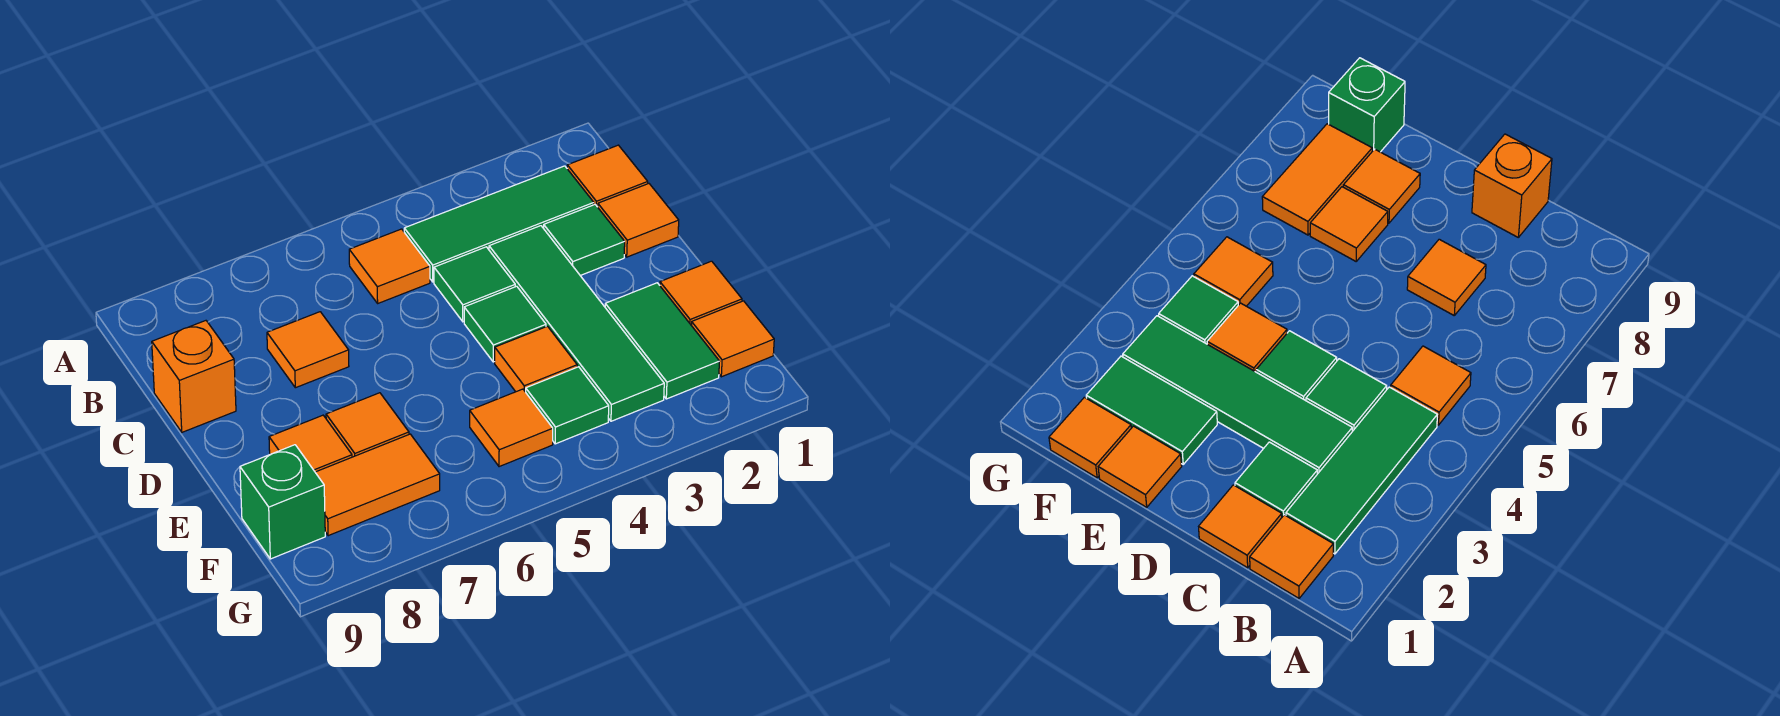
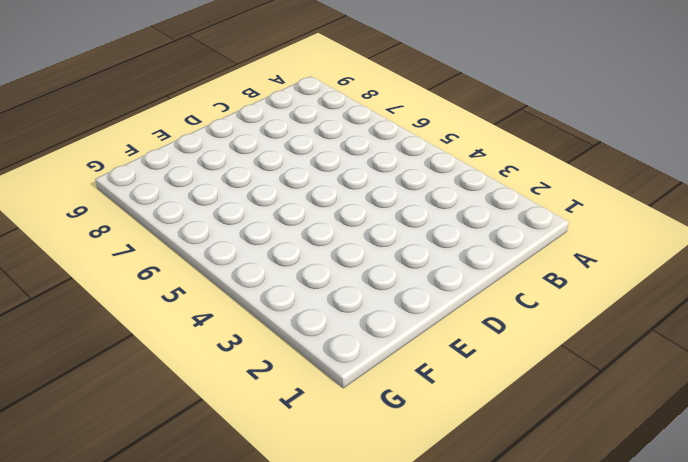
none -> orange 1x1 tile [567,145,648,207]
none -> green 1x3 tile [404,166,594,282]
none -> orange 1x1 tile [349,229,430,303]

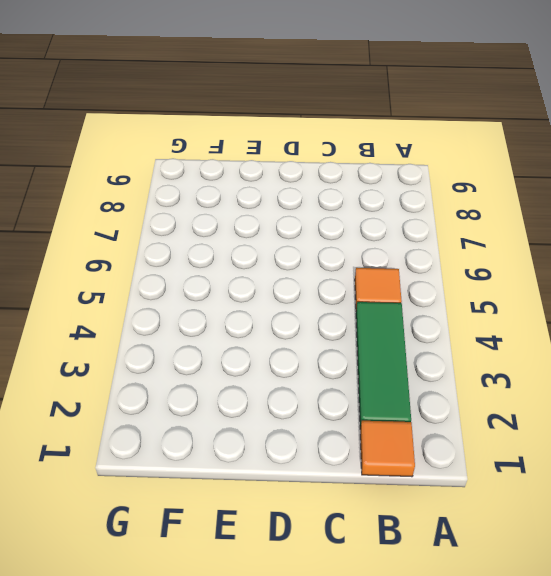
none -> orange 1x1 tile [598,184,679,257]
none -> green 1x1 tile [544,205,625,276]
none -> green 1x4 tile [489,226,664,421]

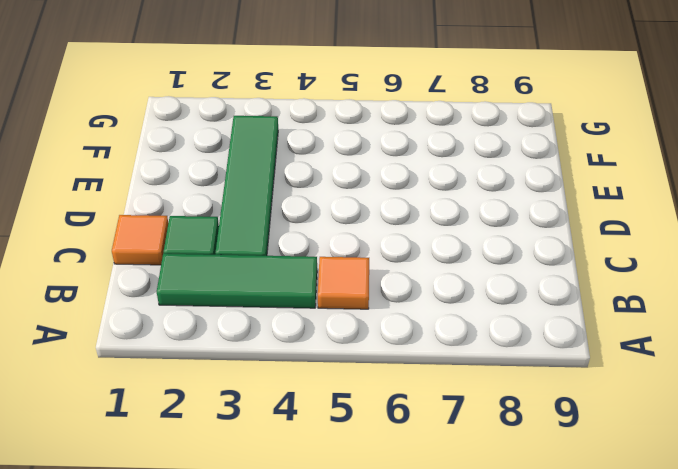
none -> orange 1x1 tile [567,145,648,207]
none -> green 1x1 tile [434,247,515,322]
none -> orange 1x1 tile [267,312,349,388]

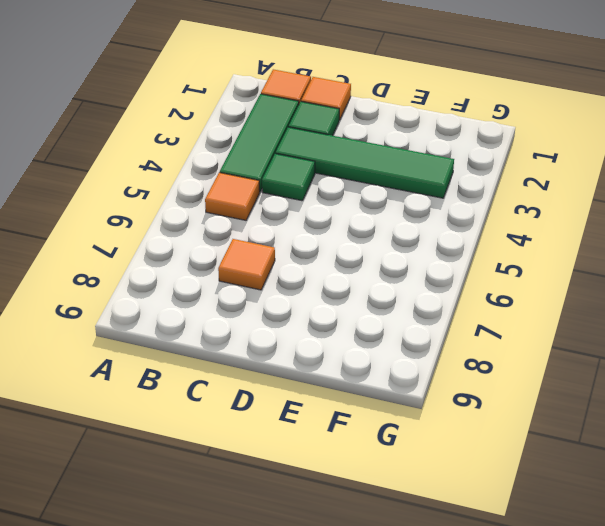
none -> orange 1x1 brick [152,321,236,432]
none -> green 1x1 tile [464,286,546,362]
none -> orange 1x1 tile [660,261,742,325]

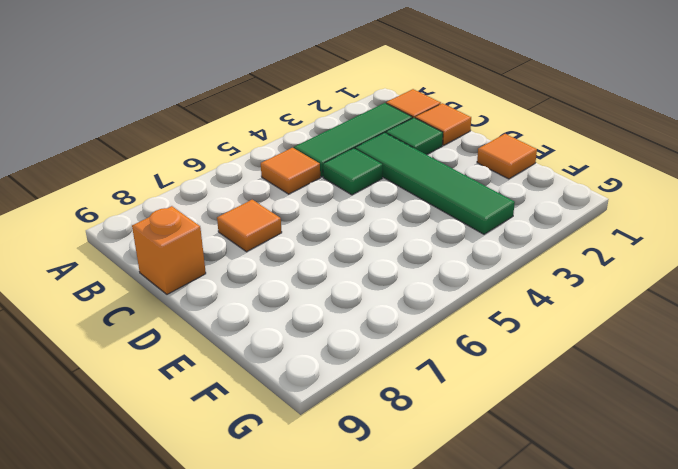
none -> green 1x1 tile [464,286,546,362]
none -> green 1x2 tile [605,283,720,399]
none -> orange 1x1 tile [495,326,577,392]

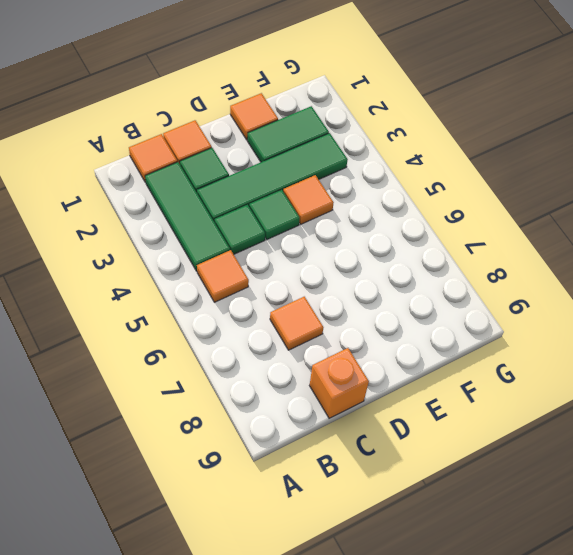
none -> orange 1x1 tile [326,393,409,457]
none -> orange 1x1 tile [269,415,352,472]
none -> orange 1x1 tile [691,301,774,377]

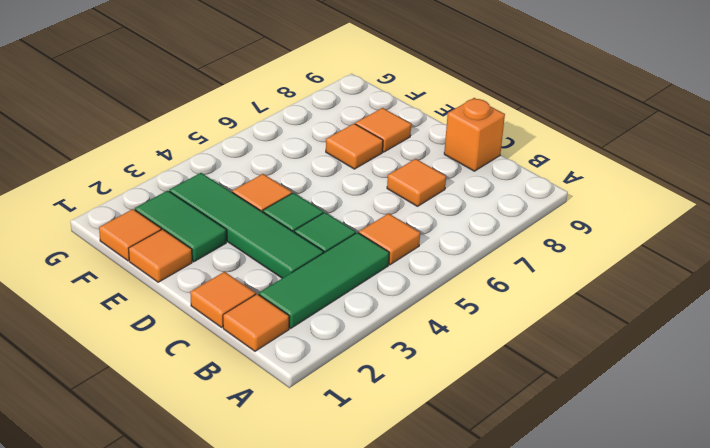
none -> green 1x1 tile [544,205,625,276]
none -> green 1x1 tile [526,367,609,444]
none -> orange 1x1 tile [470,389,553,467]

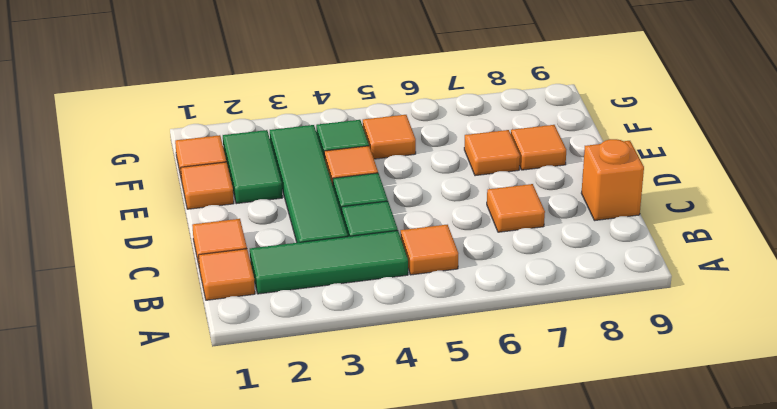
none -> green 1x1 tile [544,205,625,276]
none -> orange 1x2 tile [315,434,440,536]
none -> green 1x1 brick [240,445,325,559]

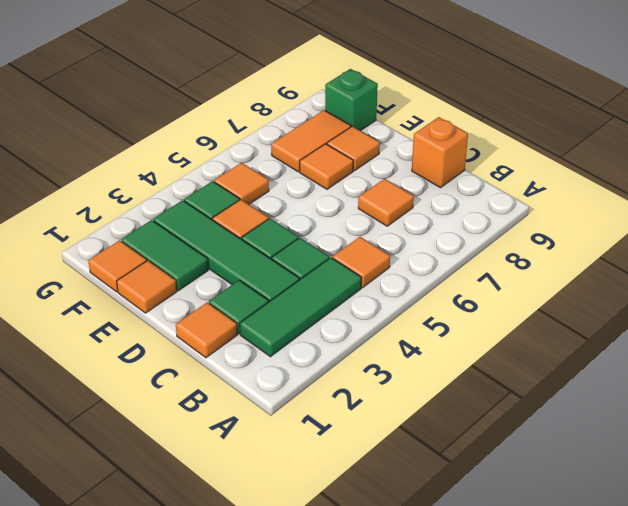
none -> orange 1x1 tile [567,145,648,207]

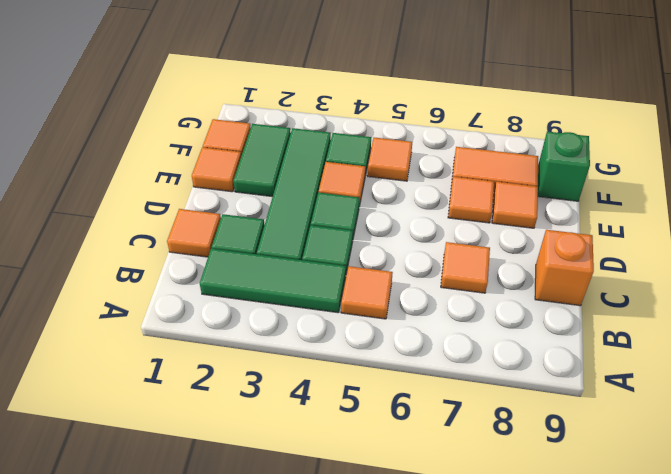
none -> orange 1x1 tile [567,145,648,207]

